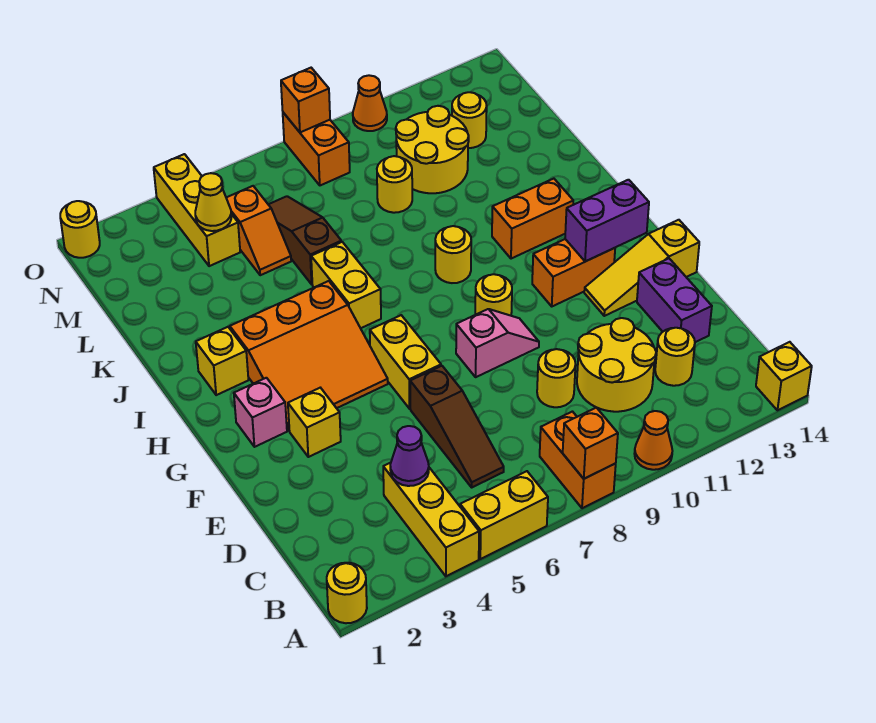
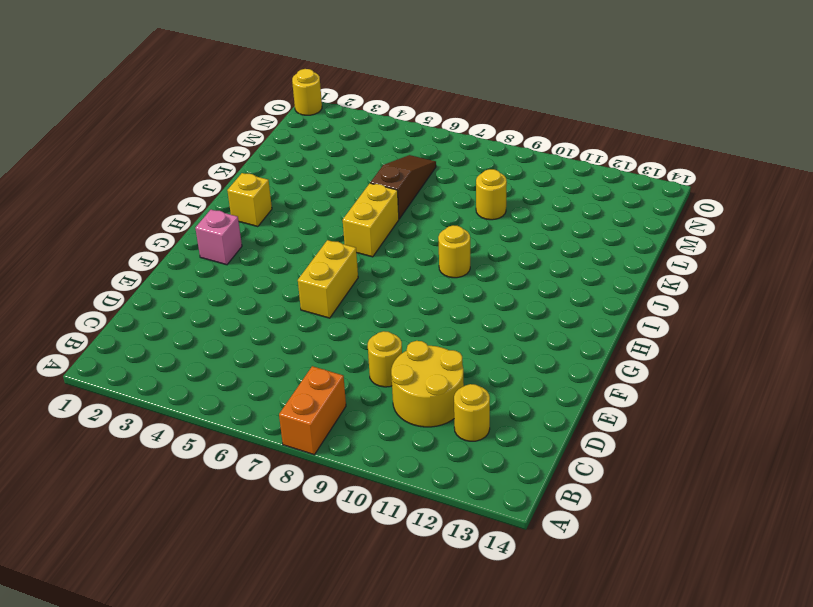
none -> yellow 1x1 round brick [327,563,367,623]
none -> yellow 1x3 brick [383,463,479,576]
none -> yellow 1x2 brick [460,471,548,559]
none -> orange 1x1 cone [634,411,672,470]

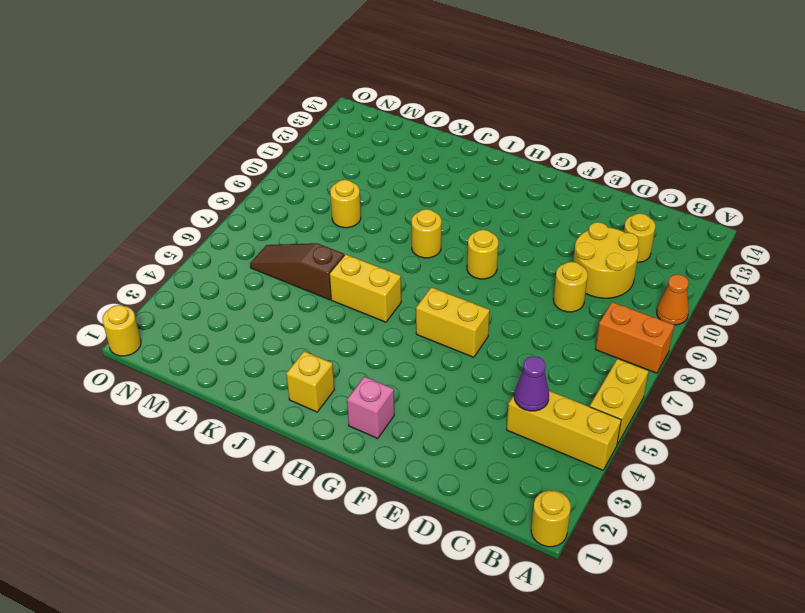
none -> yellow 1x1 brick [756,342,812,410]
none -> brown 1x3 slope [410,366,504,487]
none -> purple 1x2 brick [637,258,712,342]
none -> yellow 1x1 brick [288,388,341,457]

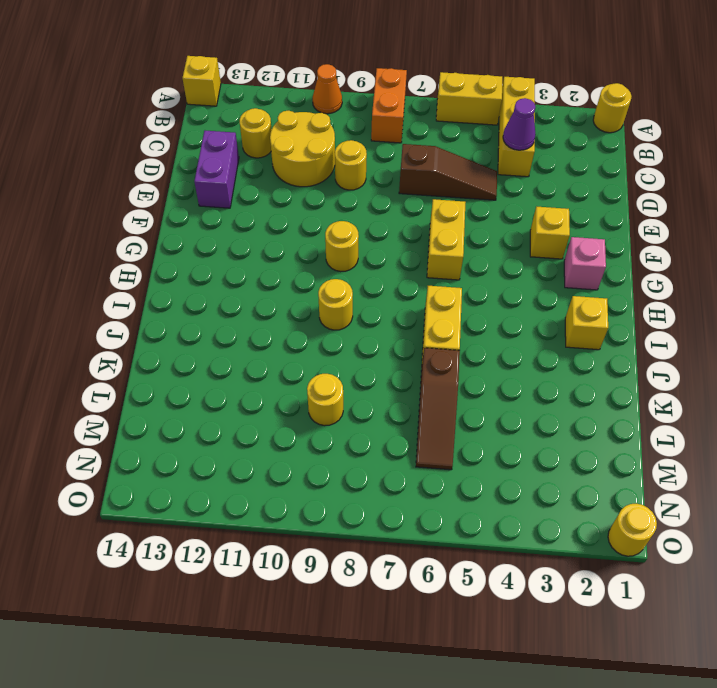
brown 1x3 slope [399,144,497,200] -> brown 1x3 slope turned to [410,366,504,487]
none -> pink 1x2 slope [456,309,539,377]
none -> yellow 1x3 slope [584,220,699,316]
none -> orange 3x3 slope [230,281,388,431]
none -> orange 1x2 brick [532,239,615,306]

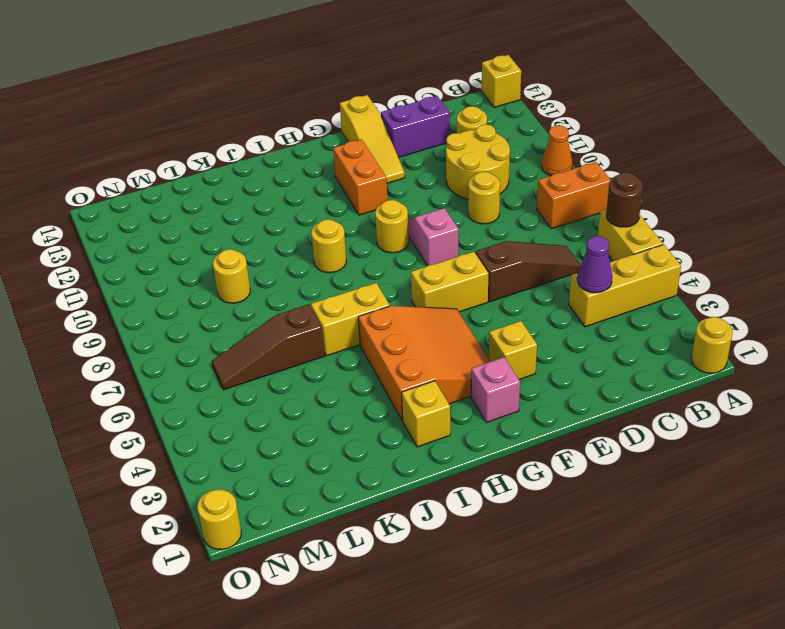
brown 1x1 round brick [606,172,643,227] -> none
none -> orange 1x2 brick [492,179,573,259]
none -> orange 1x2 slope [226,186,291,275]
none -> yellow 2x2 round brick [396,106,469,193]
none -> yellow 1x3 brick [154,154,240,266]

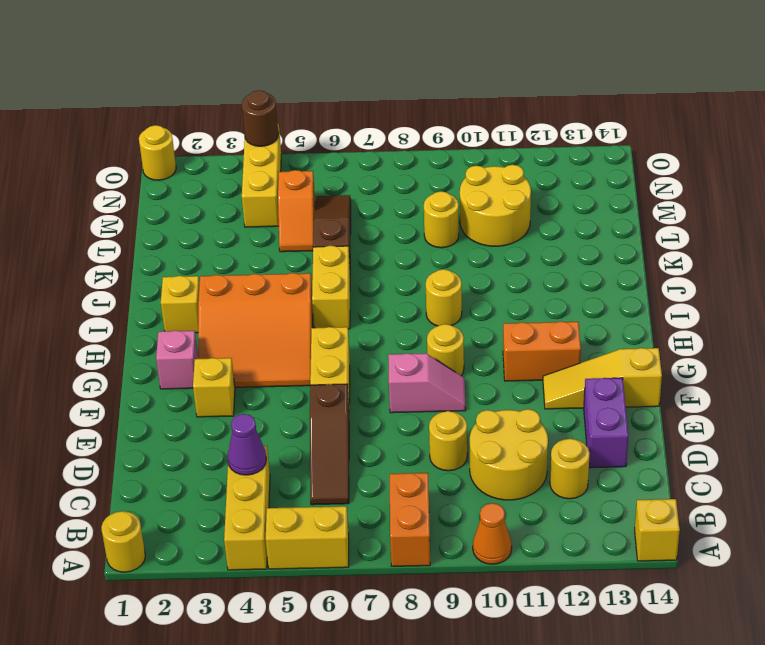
brown 1x1 round brick [242,90,278,146] -> none
none -> orange 1x2 brick [492,179,573,259]
none -> yellow 1x1 round brick [452,92,487,148]
none -> orange 1x2 brick [283,113,350,185]
none -> orange 1x1 cone [353,75,387,131]

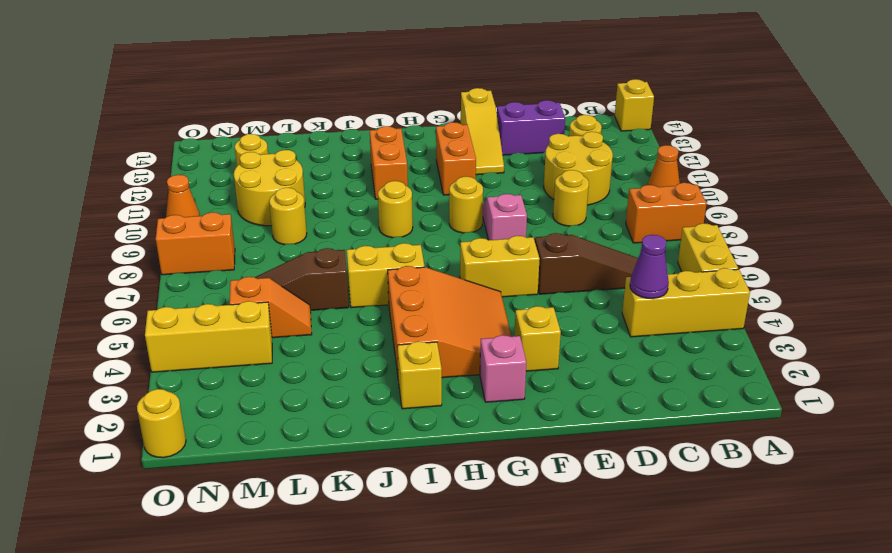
none -> yellow 1x1 round brick [327,563,367,623]
none -> orange 1x1 brick [563,408,618,479]
none -> purple 1x2 brick [565,180,649,262]
none -> yellow 1x1 cone [195,173,231,231]

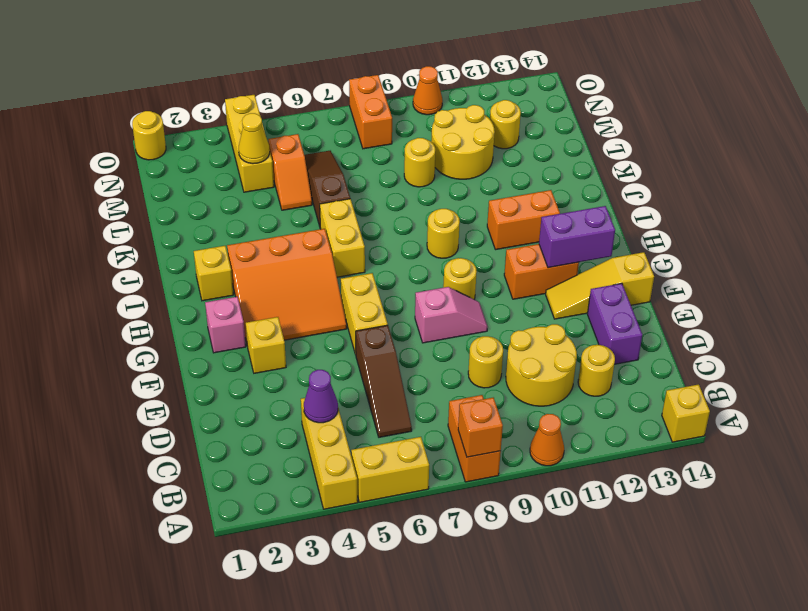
none -> yellow 1x1 round brick [327,563,367,623]
none -> orange 1x1 brick [281,68,330,132]

